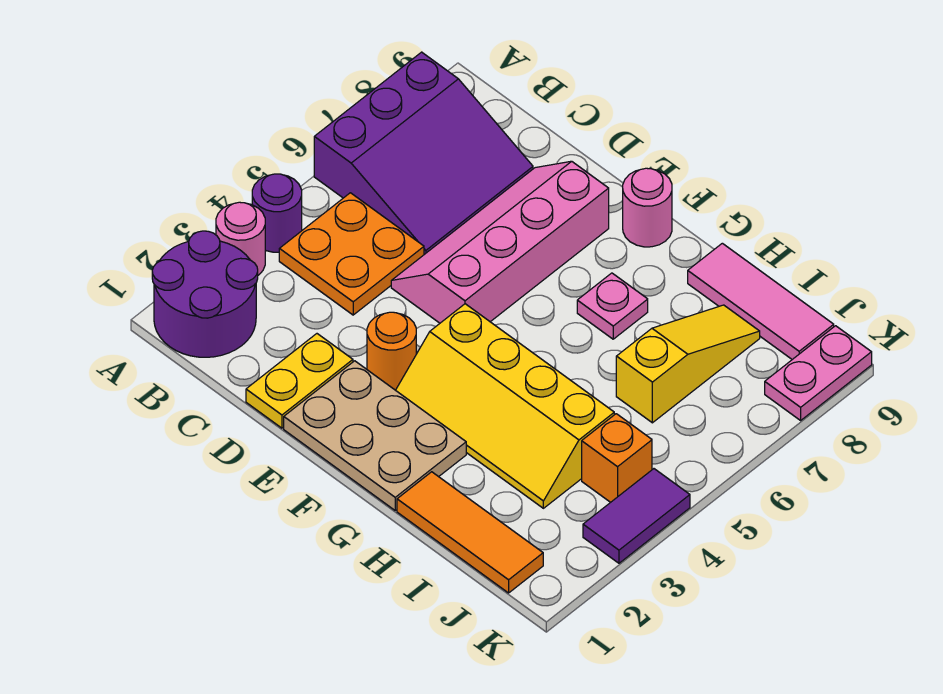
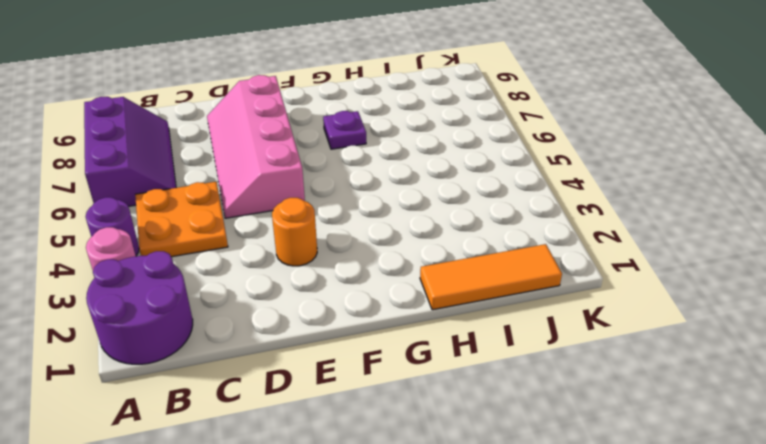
purple 2x3 slope [84,97,176,206] -> purple 3x3 slope [314,52,533,254]
purple 1x1 plate [323,111,366,149] -> pink 1x1 plate [577,273,648,339]
none -> yellow 1x2 plate [246,334,353,428]
none -> tan 2x3 plate [284,361,466,510]
none -> yellow 2x4 slope [396,304,614,508]

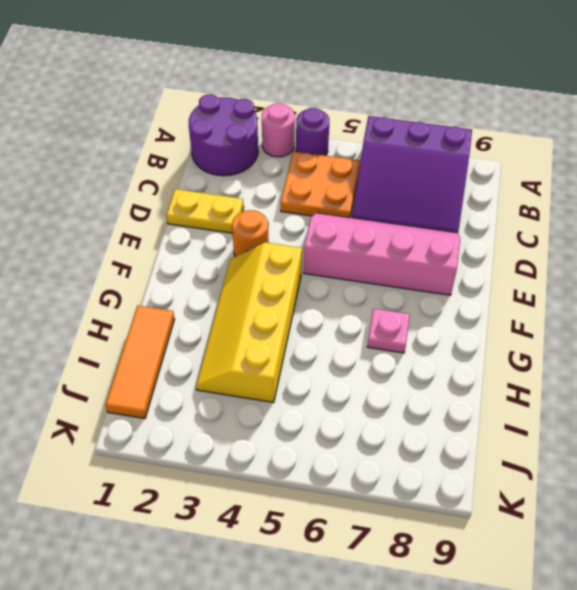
none -> tan 2x3 plate [284,361,466,510]
none -> pink 1x1 round brick [623,168,672,247]
none -> pink 1x3 tile [688,243,834,359]

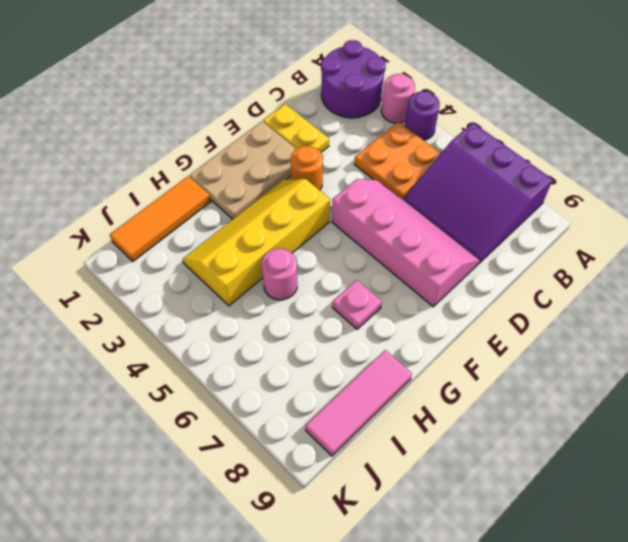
pink 1x1 round brick [262,249,297,300] -> pink 1x1 round brick moved to [623,168,672,247]
none -> yellow 1x3 slope [616,305,760,423]
none -> orange 1x1 brick [582,414,652,502]
none -> purple 1x2 tile [583,469,690,563]

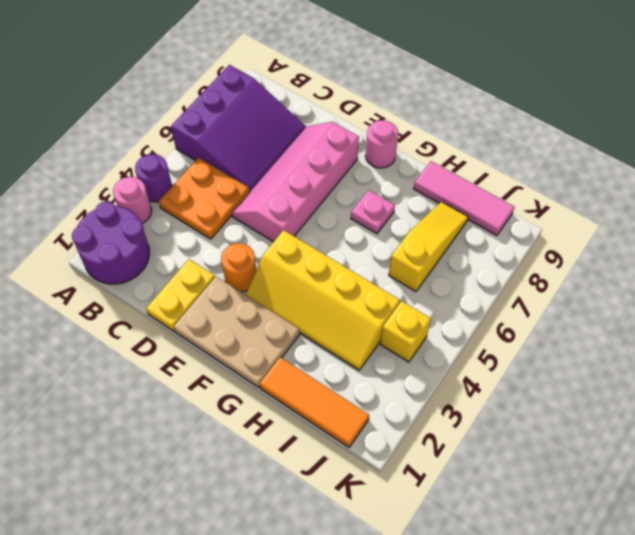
yellow 1x1 brick [380,301,431,362] -> orange 1x1 brick [582,414,652,502]
none -> purple 1x2 tile [583,469,690,563]
none -> pink 1x2 plate [765,326,872,420]

